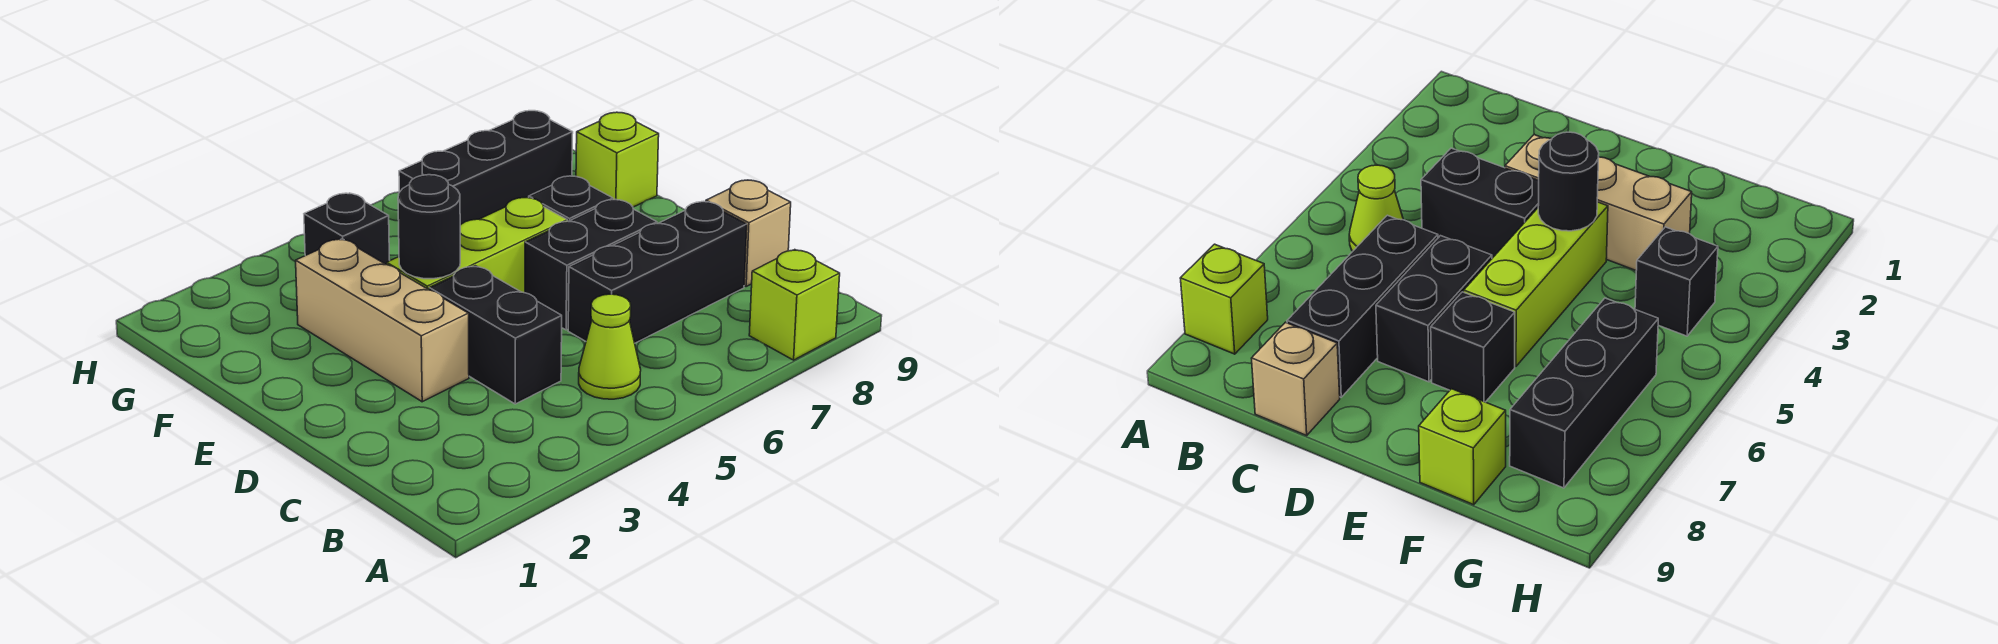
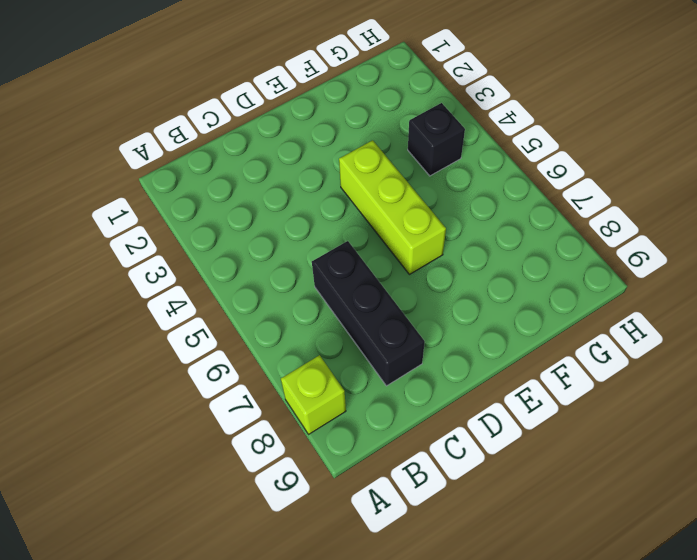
none -> lime 1x1 cone [579,294,641,399]
none -> black 1x2 brick [429,266,562,404]
none -> tan 1x1 brick [706,180,791,286]

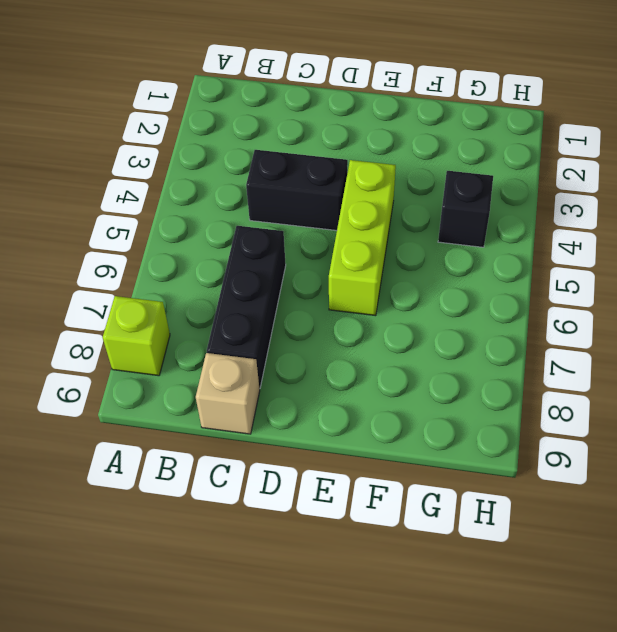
none -> lime 1x1 cone [579,294,641,399]
none -> tan 1x3 brick [296,239,469,402]
none -> black 1x2 brick [525,200,657,330]

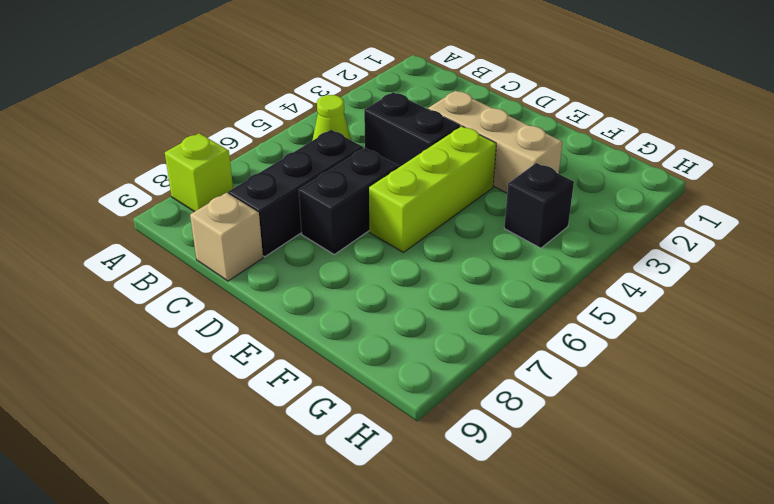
none -> black 1x1 brick [529,176,613,221]
none -> lime 1x1 brick [576,112,659,207]
none -> black 1x3 brick [399,111,573,225]

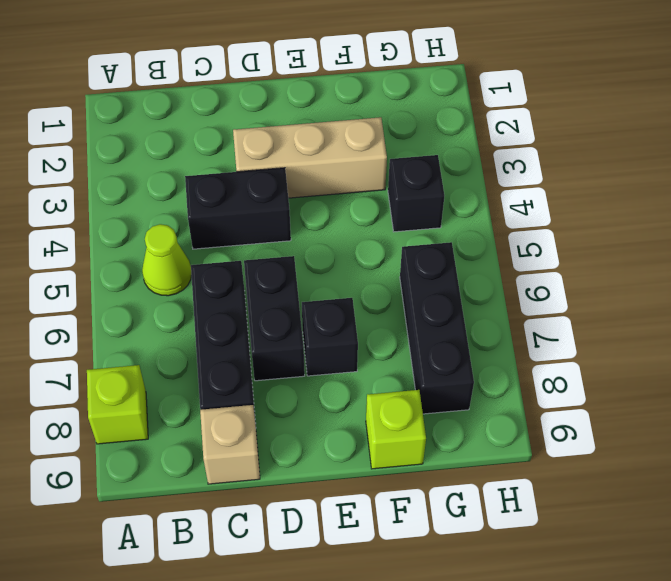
none -> lime 1x3 brick [387,197,567,293]
none -> black 1x1 round brick [398,175,460,279]

